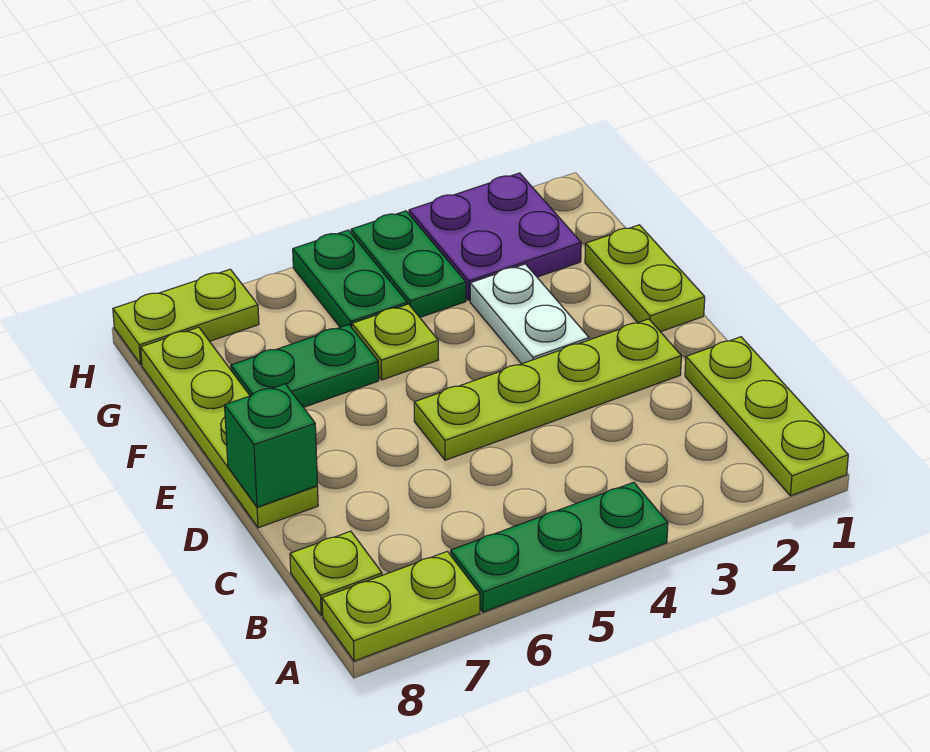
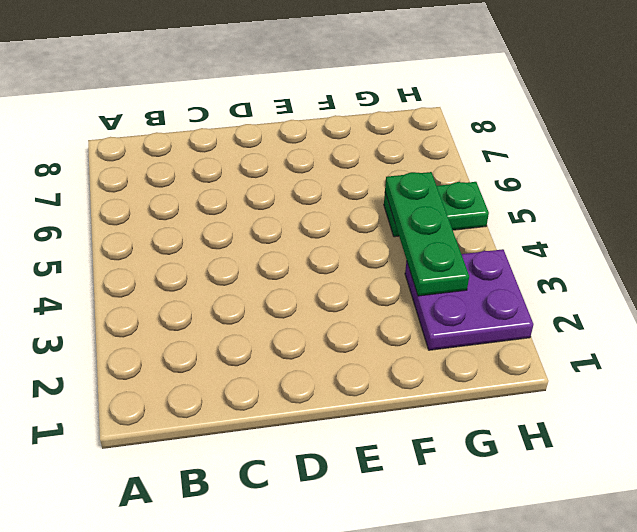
green 1x3 plate [385,172,469,296] -> green 1x3 plate moved to [451,482,668,612]
none -> lime 1x3 plate [685,337,848,496]
none -> lime 1x2 plate [322,551,480,661]
none -> lime 1x1 plate [290,531,382,615]

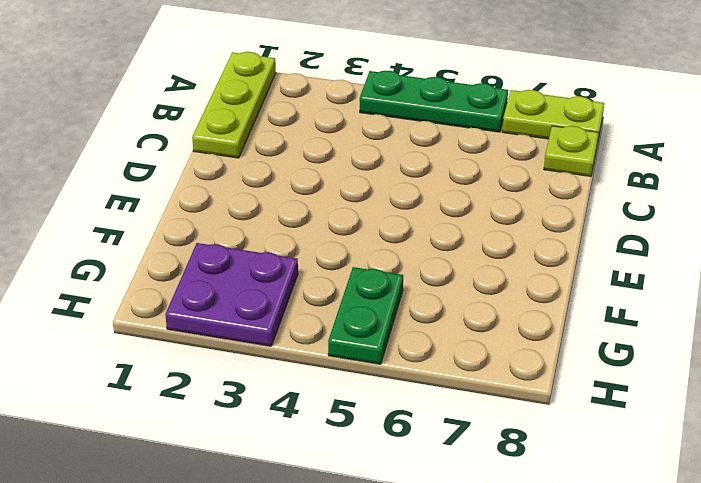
none -> lime 1x4 plate [414,319,681,460]
none -> lime 1x4 plate [141,327,318,528]
none -> lime 1x2 plate [585,225,705,332]

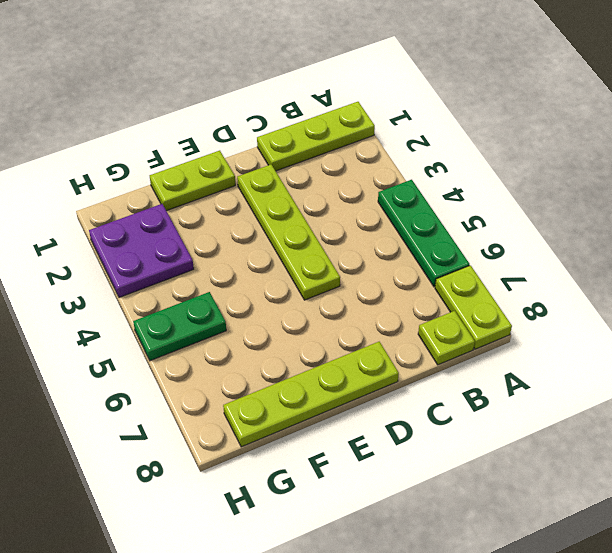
none -> white 1x2 plate [470,264,589,364]
none -> lime 1x1 plate [352,304,438,380]
none -> green 1x2 plate [231,325,379,407]

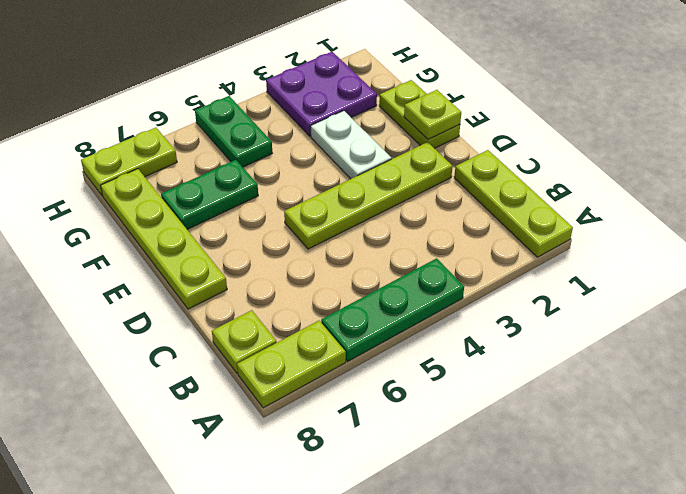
lime 1x1 plate [404,90,461,140] -> lime 1x1 plate moved to [352,304,438,380]
none -> green 1x2 plate [351,211,466,317]
none -> green 1x1 brick [225,384,317,507]

